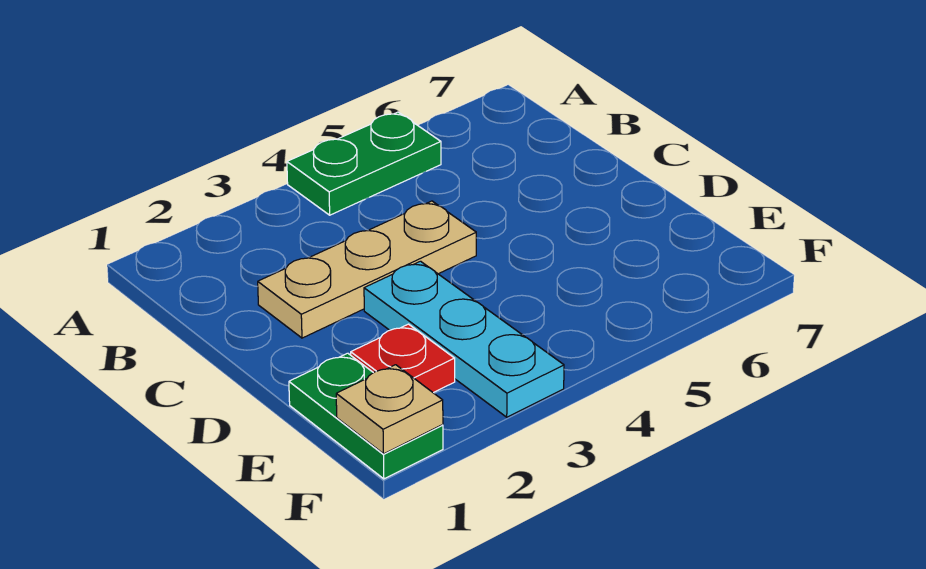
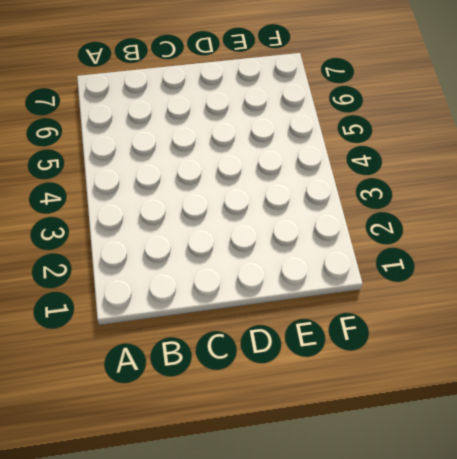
none -> green 1x2 plate [287,112,441,215]
none -> tan 1x3 plate [258,201,476,338]

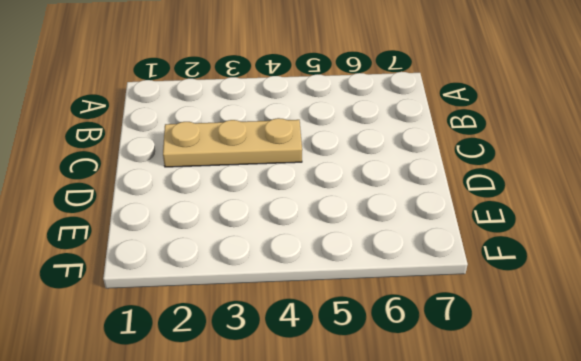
none -> green 1x2 plate [287,112,441,215]
none -> cyan 1x3 plate [364,261,564,417]

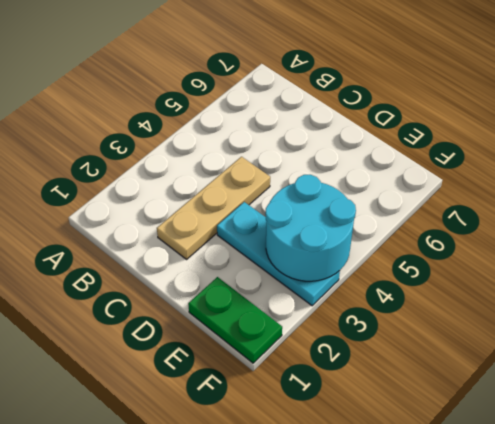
cyan 2x2 round brick [265,175,356,281] -> none
none -> green 1x2 plate [287,112,441,215]
none -> red 1x1 plate [351,324,455,393]

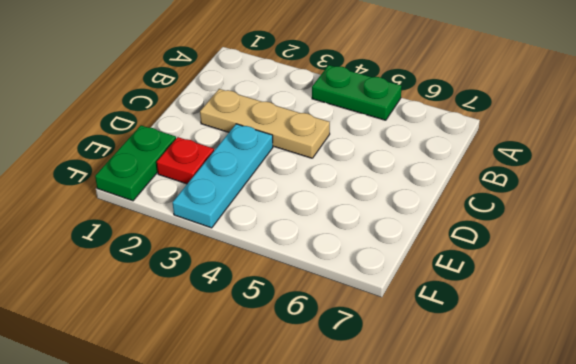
none -> tan 1x1 plate [336,365,443,454]

